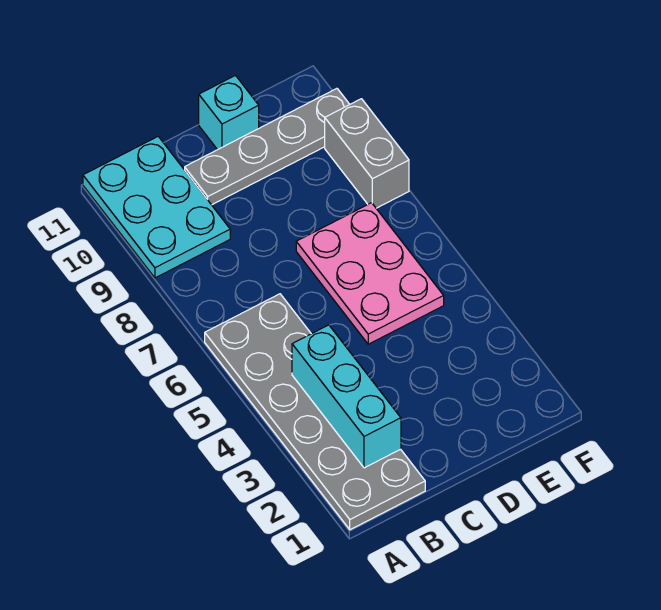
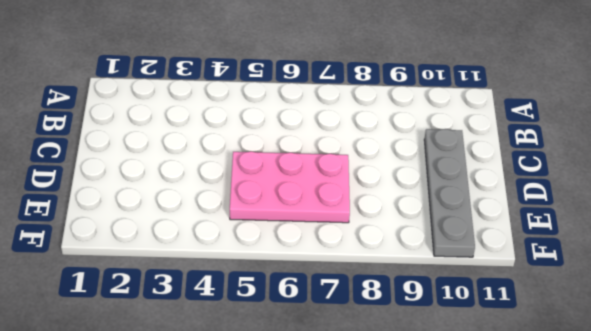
none -> grey 2x6 plate [205,294,425,530]
none -> cyan 2x3 plate [83,137,230,278]

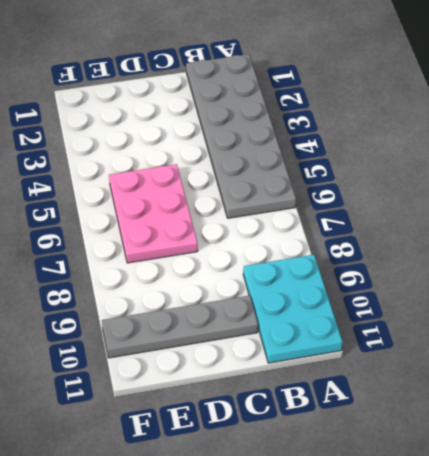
none -> cyan 1x1 brick [199,76,259,150]
none -> grey 1x2 brick [325,99,409,208]

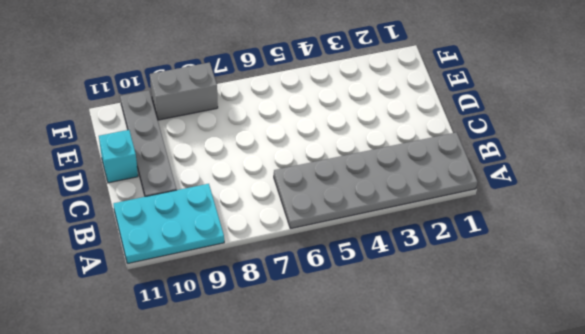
none -> pink 2x3 plate [296,203,444,344]
none -> cyan 1x3 brick [292,325,401,468]

